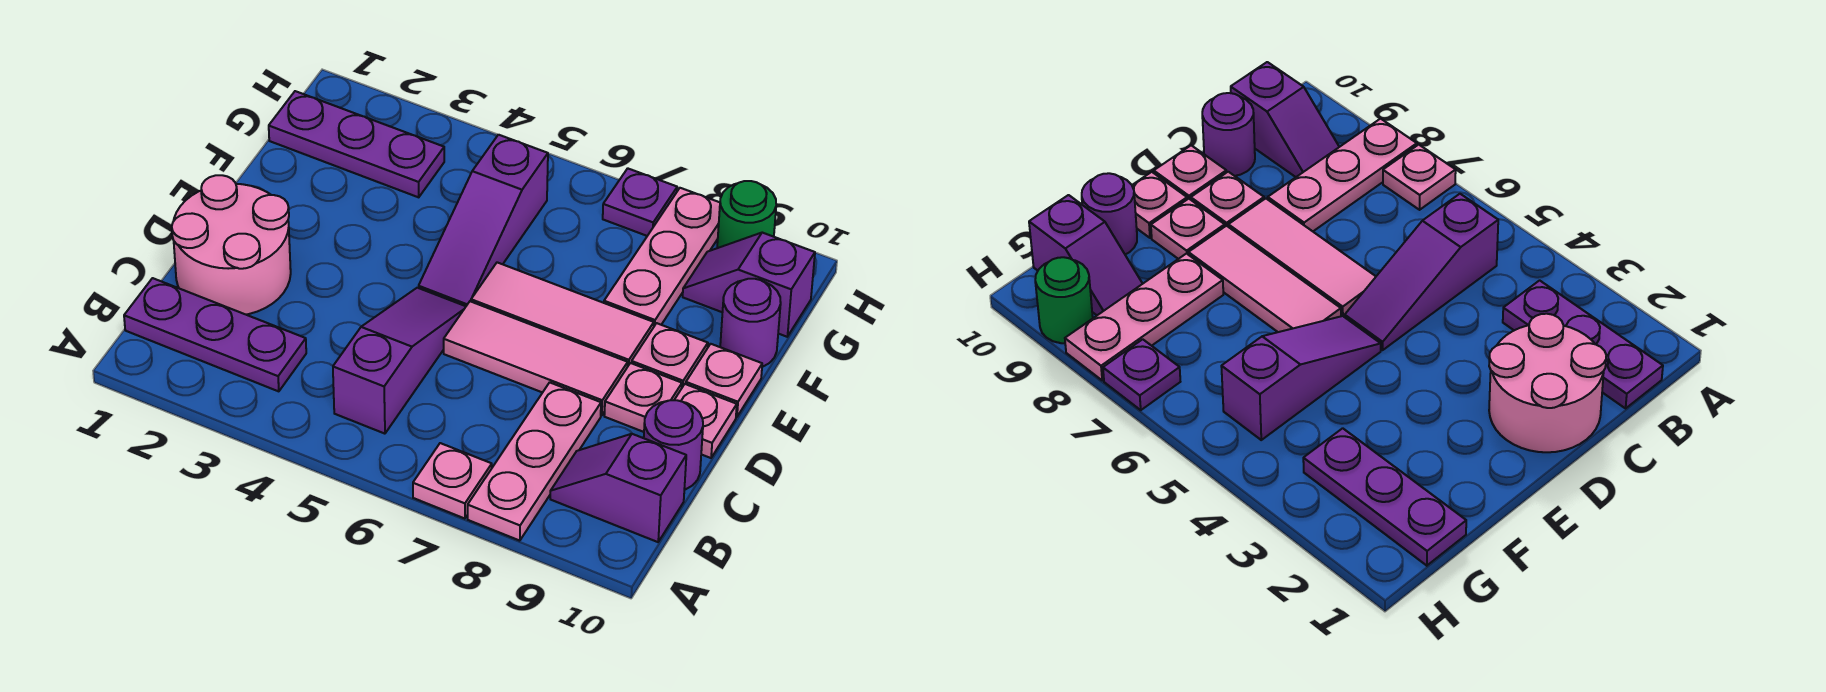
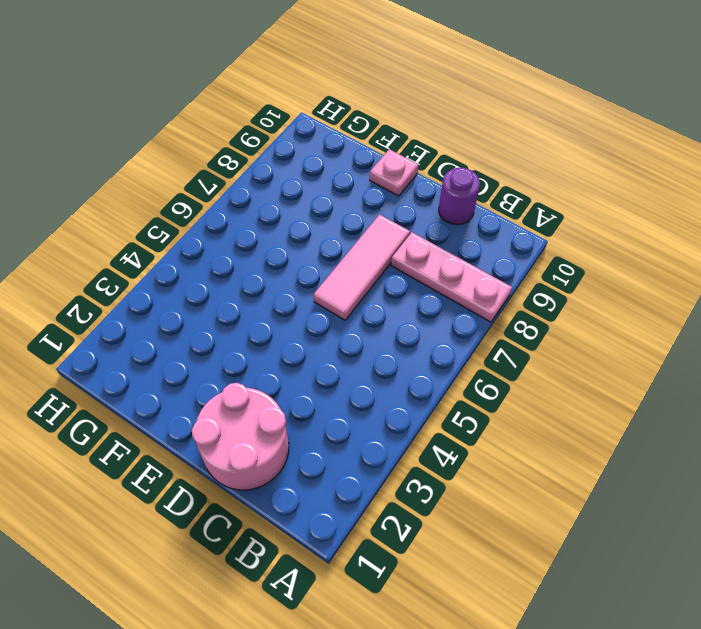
none -> pink 1x1 plate [413,443,492,519]
none -> purple 1x3 plate [124,278,306,391]
none -> purple 1x3 slope [333,288,466,434]

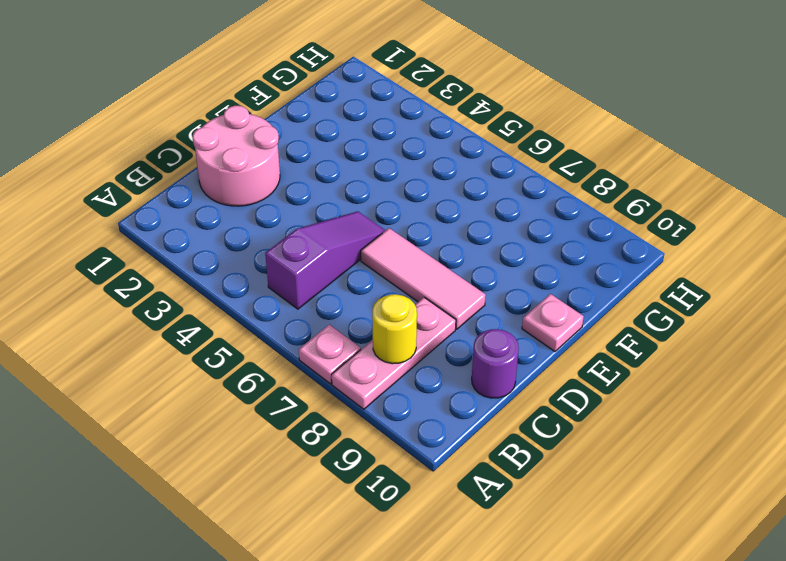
yellow 1x1 round brick [372,294,417,364] -> none
none -> purple 1x3 plate [124,278,306,391]
none -> purple 1x2 slope [550,434,686,542]
none -> pink 1x1 plate [604,363,682,432]

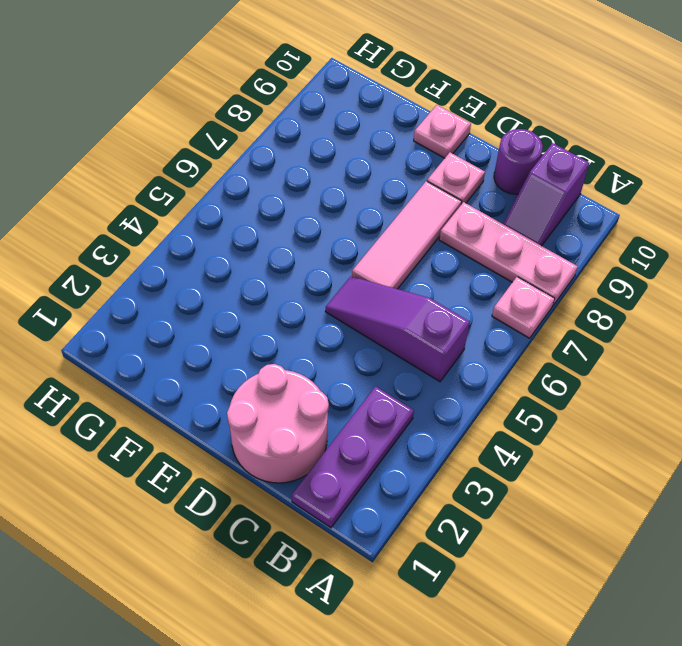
none -> pink 1x1 plate [675,384,737,458]
none -> purple 1x3 slope [419,135,548,306]
none -> pink 1x3 tile [471,262,654,366]

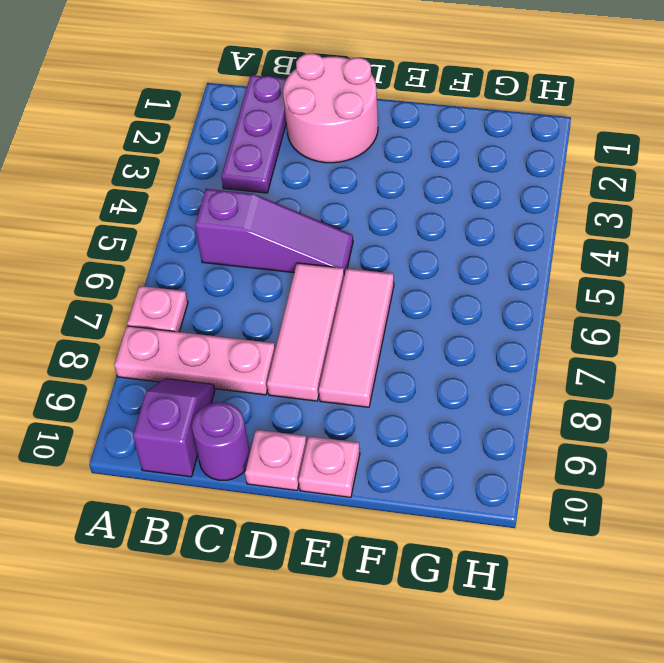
none -> pink 1x1 plate [604,363,682,432]
none -> purple 1x3 slope [419,135,548,306]
none -> pink 1x1 plate [632,323,708,387]

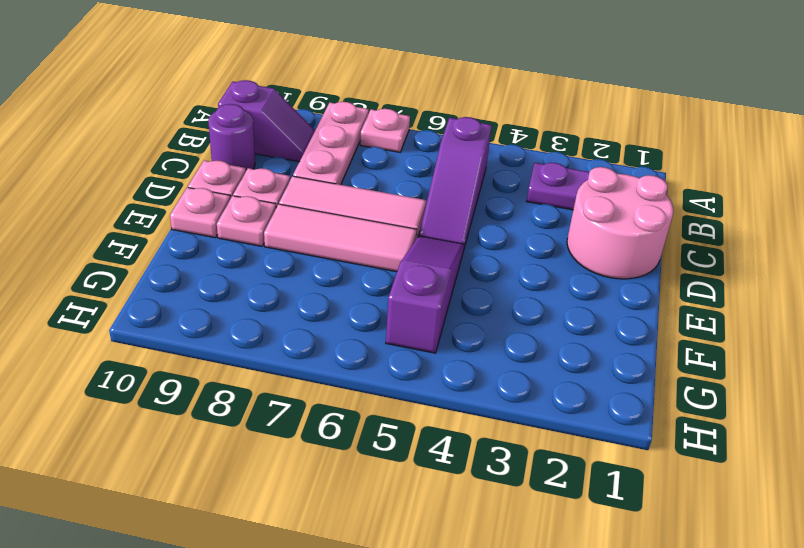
none -> pink 1x3 plate [604,188,720,326]
none -> purple 1x1 round brick [720,279,781,367]
none -> purple 1x3 plate [269,91,444,197]

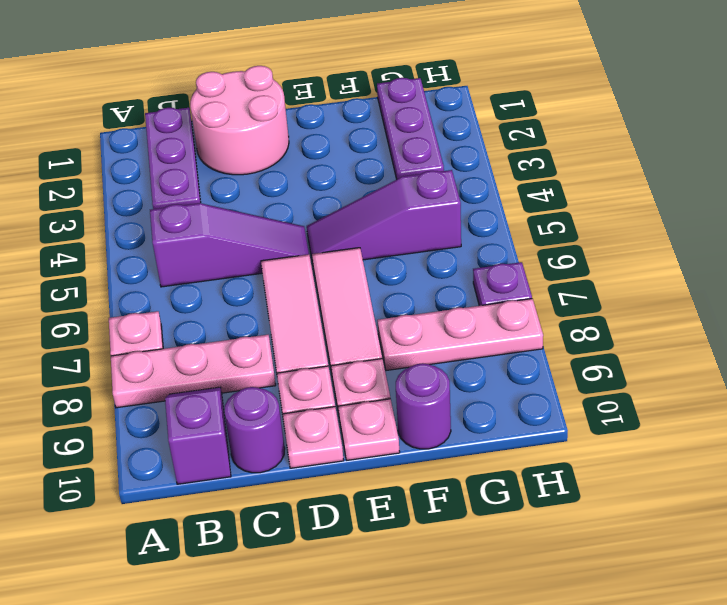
none -> purple 1x2 slope [683,233,815,337]
none -> green 1x1 round brick [717,181,776,248]

